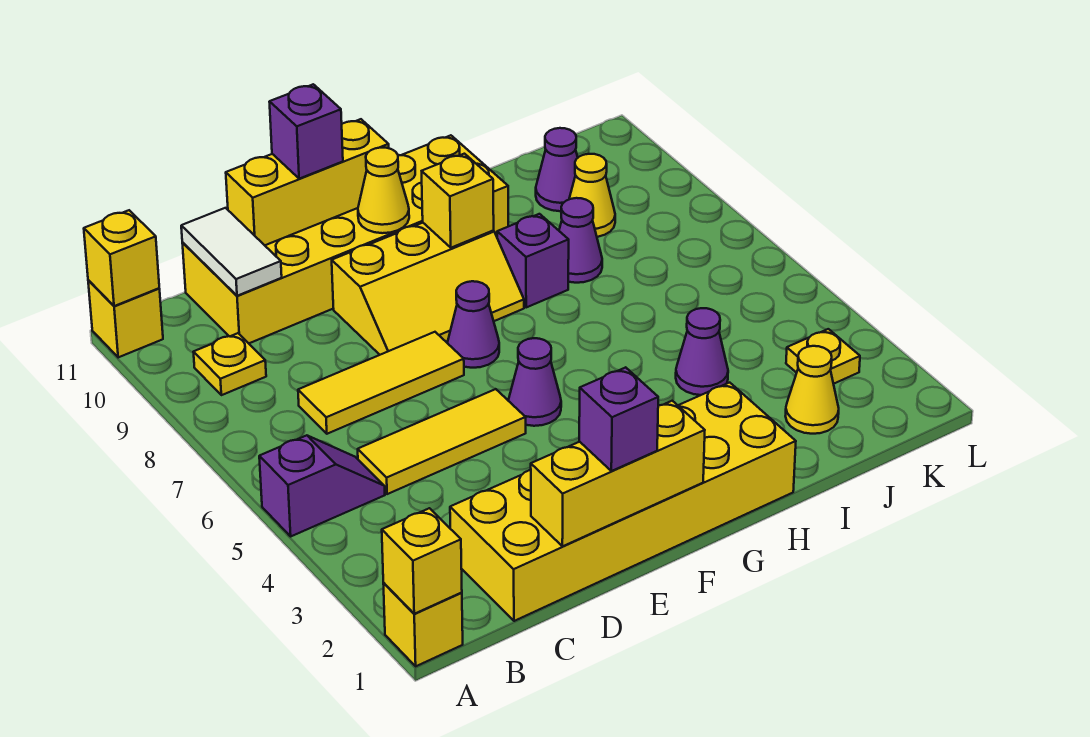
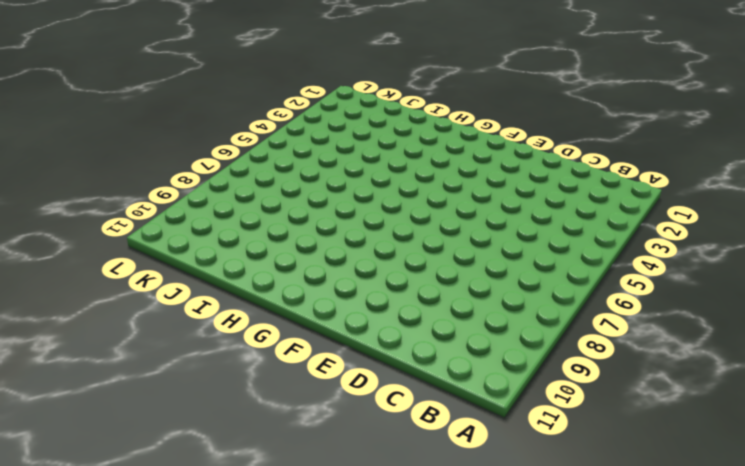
none -> yellow 1x1 brick [383,583,463,666]
none -> purple 1x2 slope [259,435,385,536]
none -> yellow 1x1 brick [88,280,163,357]

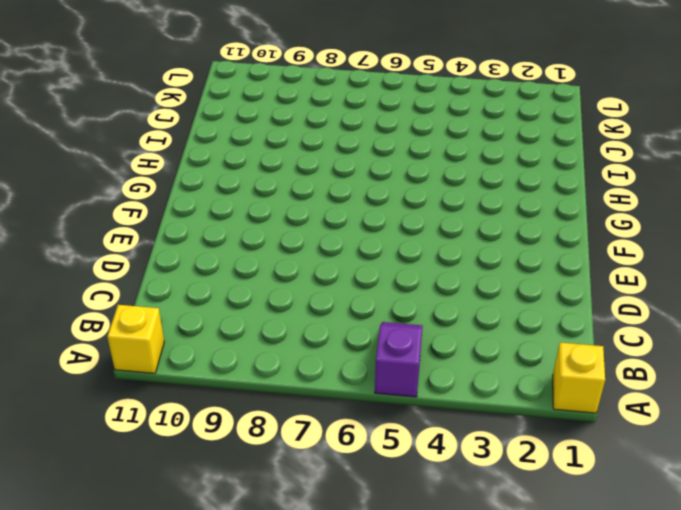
none -> yellow 1x1 plate [193,333,266,395]
none -> yellow 2x6 brick [450,383,796,621]
none -> yellow 1x3 tile [358,389,526,494]

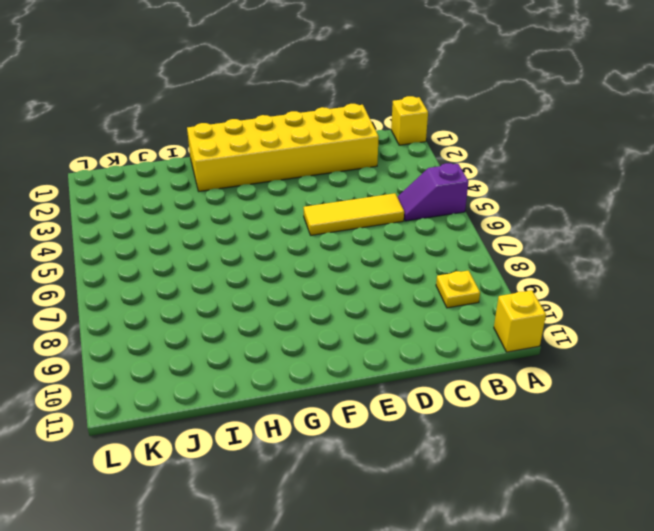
none -> yellow 1x3 tile [298,332,464,434]
none -> yellow 2x6 brick [182,135,509,343]
none -> yellow 2x3 slope [332,223,524,355]

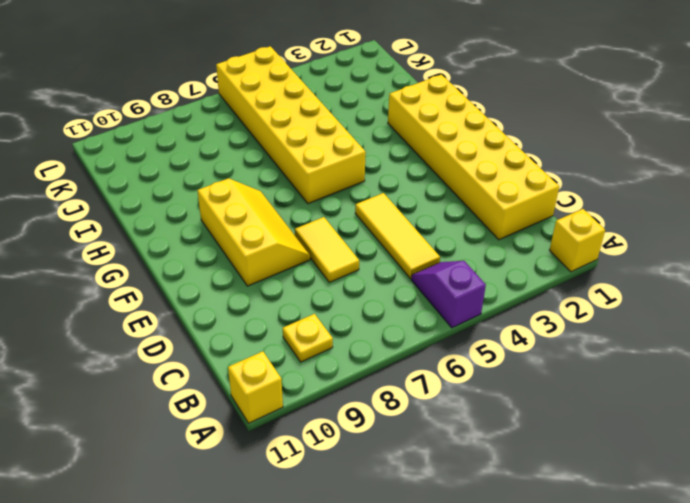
yellow 1x2 tile [295,217,359,282] -> yellow 1x3 tile [298,332,464,434]
yellow 2x6 brick [216,46,366,204] -> yellow 2x6 brick moved to [182,135,509,343]
none -> purple 1x1 cone [508,338,561,426]
none -> purple 1x1 cone [447,281,499,368]
none -> purple 1x1 brick [497,214,569,307]

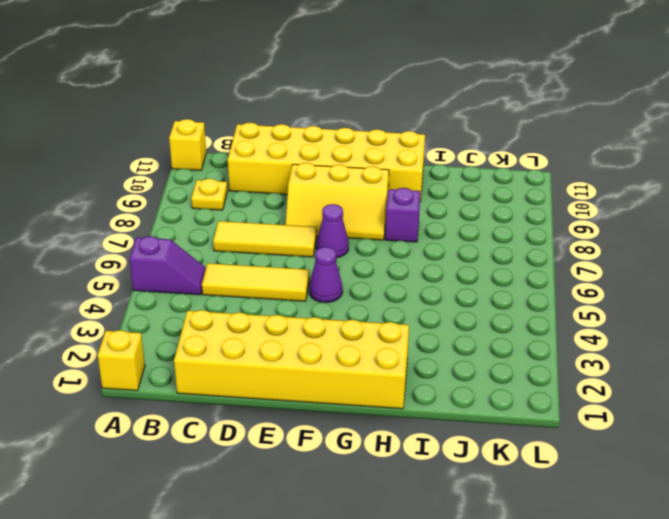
none -> purple 1x1 cone [676,308,728,395]
none -> purple 1x1 cone [559,198,602,283]
none -> yellow 1x1 cone [786,346,839,434]

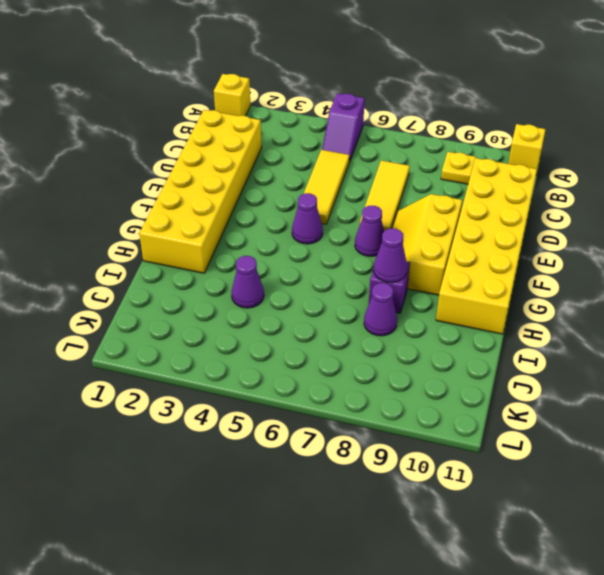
purple 1x1 cone [374,228,407,283] -> purple 1x1 cone moved to [536,128,578,211]
none -> yellow 1x1 cone [786,346,839,434]
none -> yellow 1x1 cone [569,154,615,237]
none -> yellow 1x1 plate [786,329,860,384]

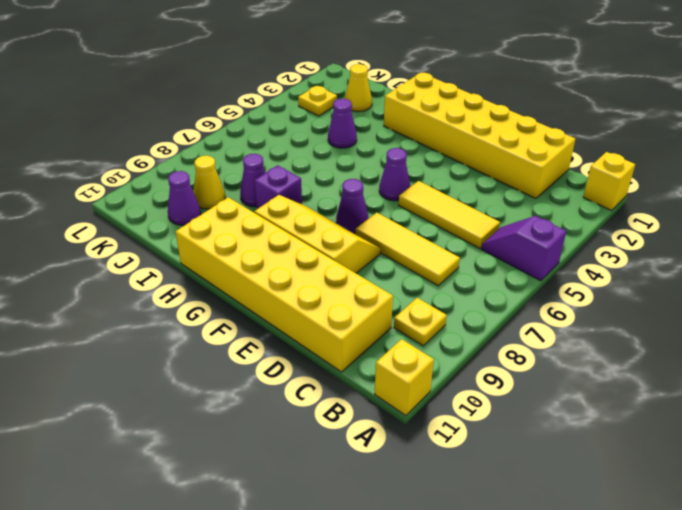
none -> yellow 1x1 brick [382,508,462,614]
none -> yellow 1x1 brick [84,210,159,306]
none -> white 1x2 tile [181,208,282,296]

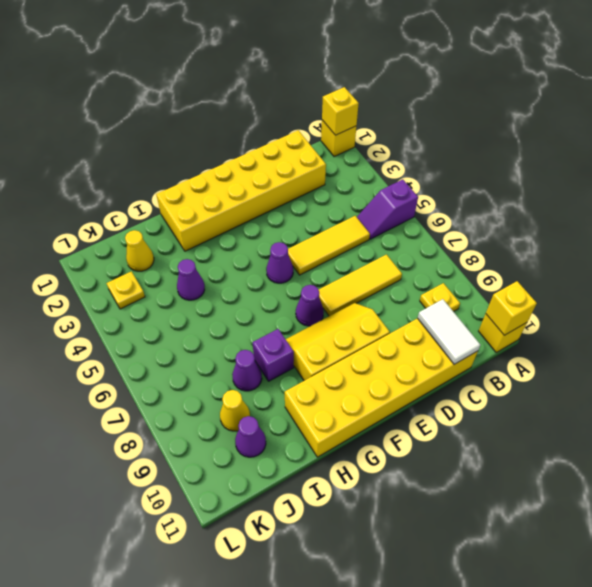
none -> yellow 1x3 brick [531,401,705,546]
none -> yellow 1x3 brick [226,119,389,245]
none -> yellow 1x1 cone [358,148,409,233]

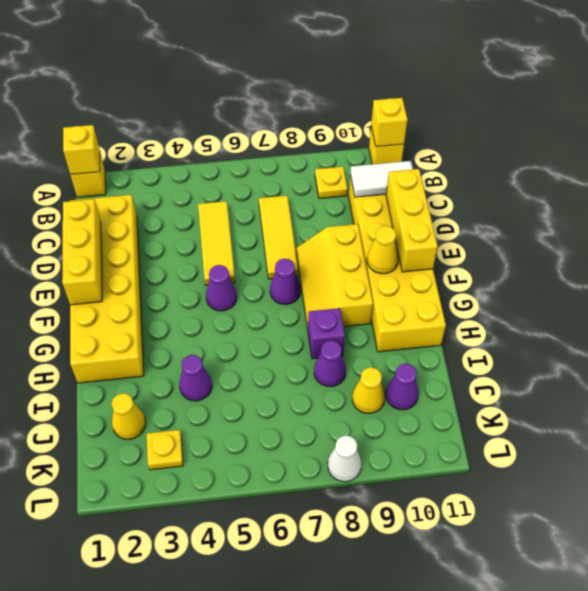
white 1x1 cone [328,435,361,482] -> none
none -> purple 1x2 slope [259,435,385,536]
none -> yellow 1x1 brick [422,154,494,248]
none -> purple 1x1 brick [579,367,658,471]

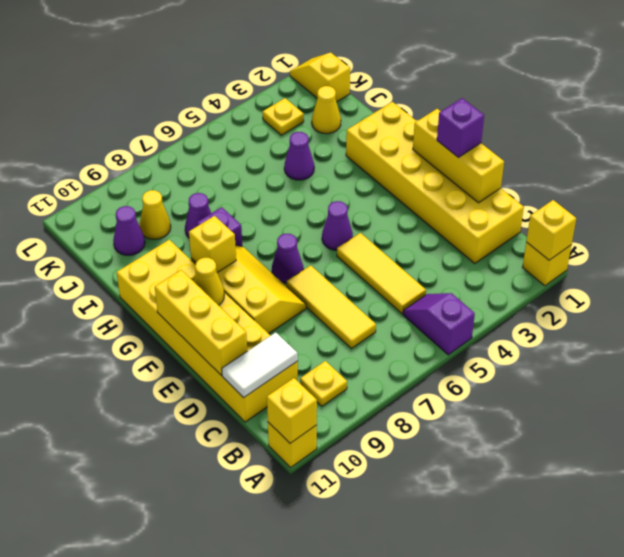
yellow 1x2 slope [290,52,350,102] -> none
none -> purple 1x1 brick [270,84,343,179]

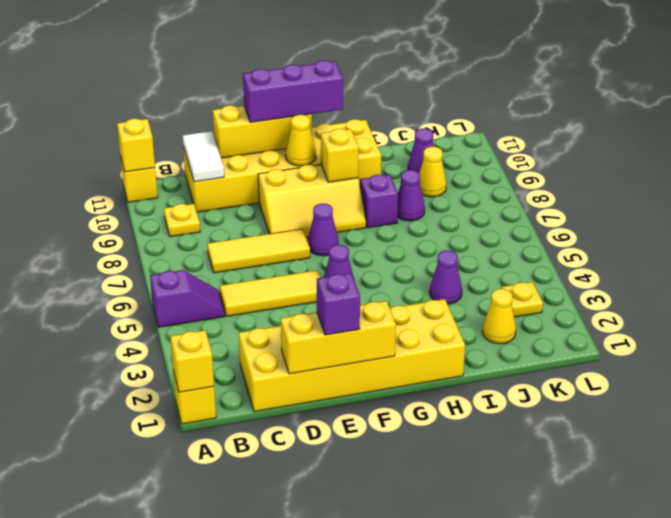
purple 1x3 brick [243,60,343,122] -> purple 1x1 brick [270,84,343,179]

